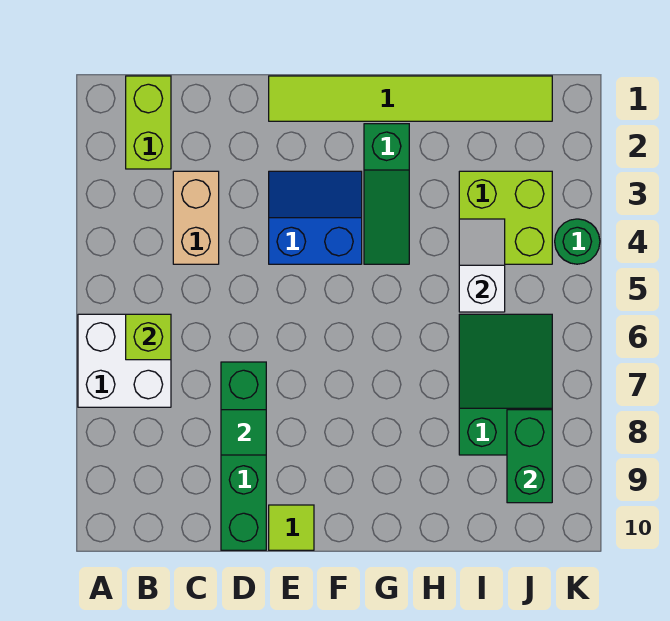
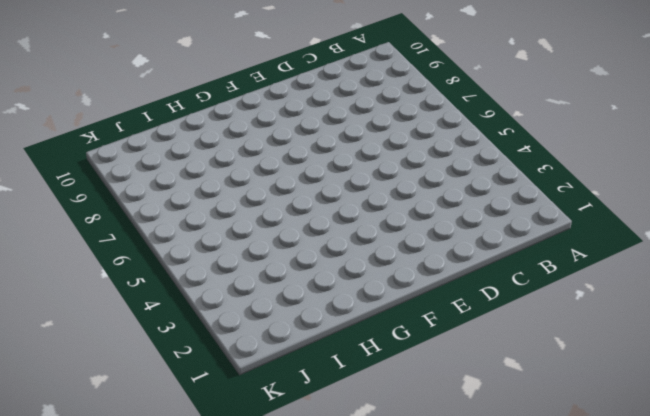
none -> white 2x2 brick [78,314,171,407]
none -> lime 1x2 brick [126,76,171,169]
none -> tan 1x2 brick [173,171,219,264]

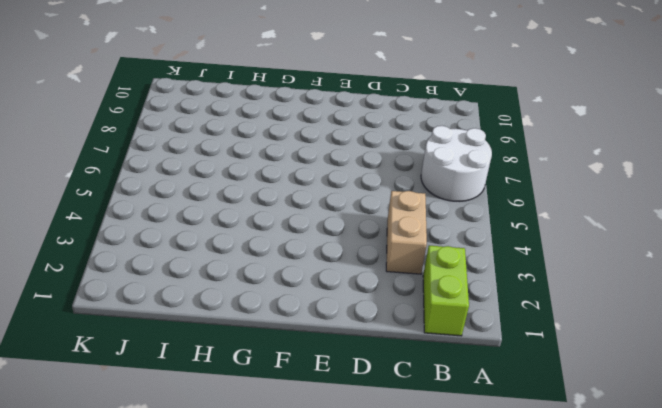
white 2x2 round brick [421,126,492,201] -> white 2x2 brick [78,314,171,407]
none -> green 1x4 brick [221,362,266,550]
none -> lime 1x6 tile [269,76,552,121]
none -> blue 2x2 slope [269,171,362,264]

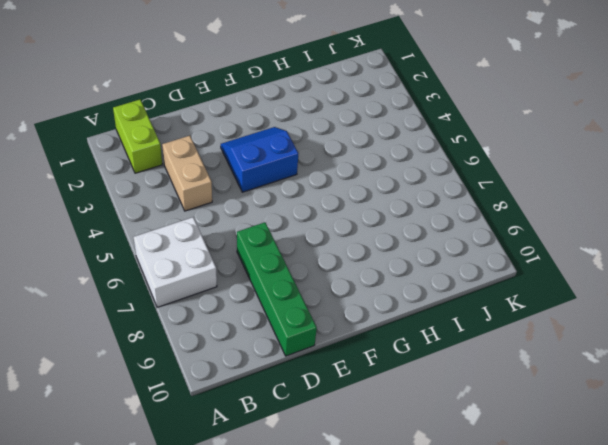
none -> lime 1x6 tile [269,76,552,121]
none -> lime 1x1 tile [269,505,314,550]
none -> green 1x3 slope [364,124,409,264]

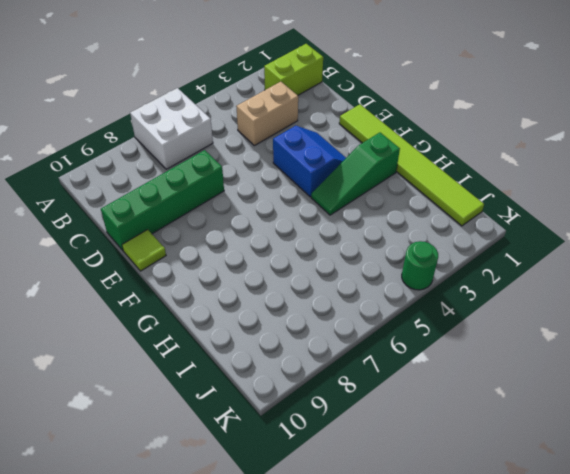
none -> lime 2x2 brick [459,171,552,264]
none -> green 2x3 slope [459,314,552,455]
none -> lime 1x1 brick [126,314,171,360]

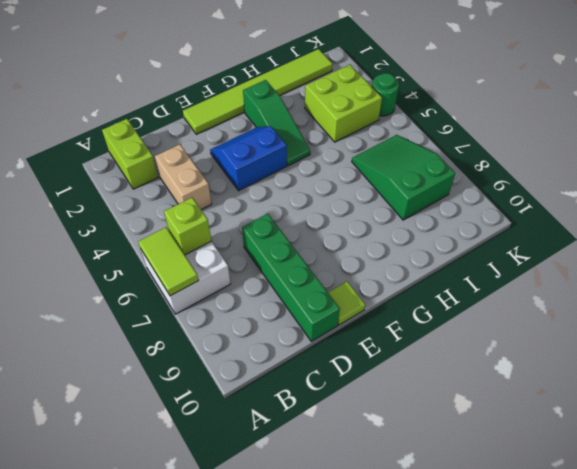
lime 1x2 tile [138,227,199,296] -> none
none -> green 1x1 tile [221,410,266,455]
none -> white 1x2 slope [459,219,505,312]
none -> green 1x2 brick [507,410,552,503]

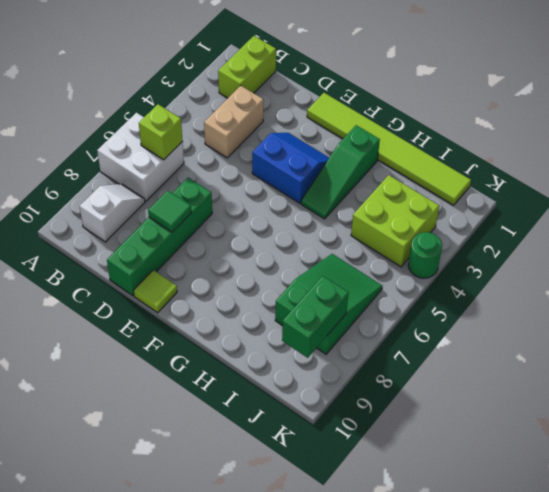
white 1x2 slope [80,184,145,242] -> white 1x2 slope moved to [459,219,505,312]

